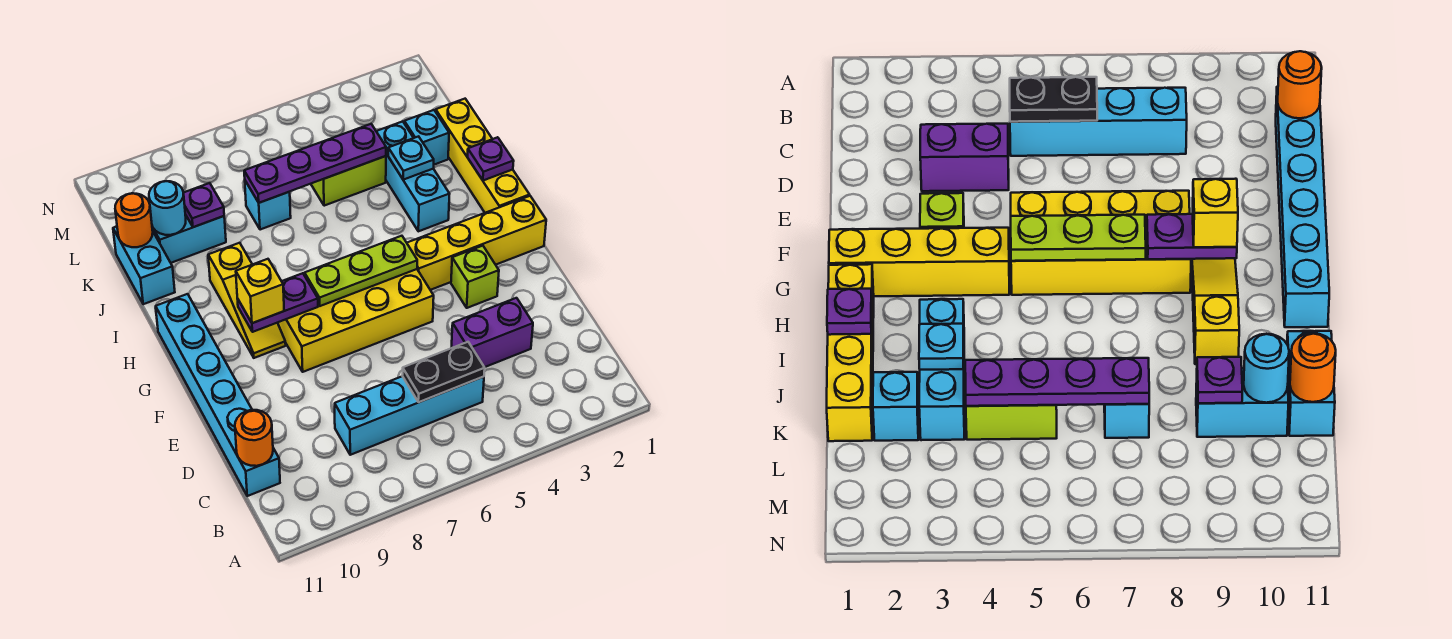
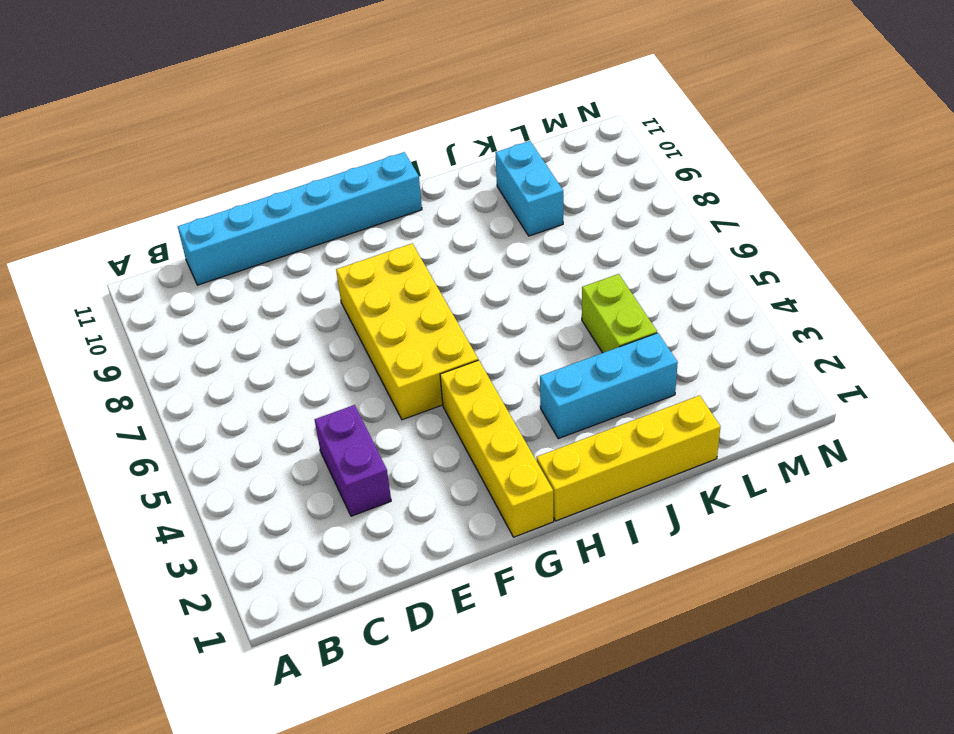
none -> cyan 1x4 brick [335,376,484,455]
none -> lime 1x1 brick [451,246,499,308]
none -> yellow 1x3 slope [208,243,286,358]

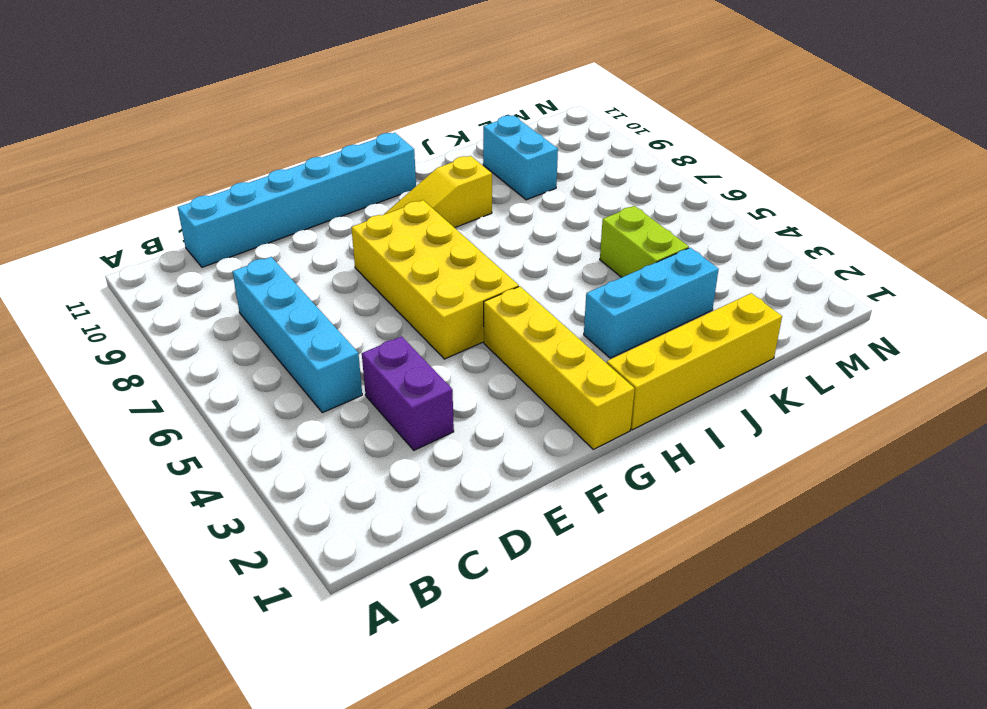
none -> lime 1x1 brick [451,246,499,308]
none -> cyan 1x2 brick [113,227,175,304]
none -> cyan 1x1 brick [404,110,449,165]

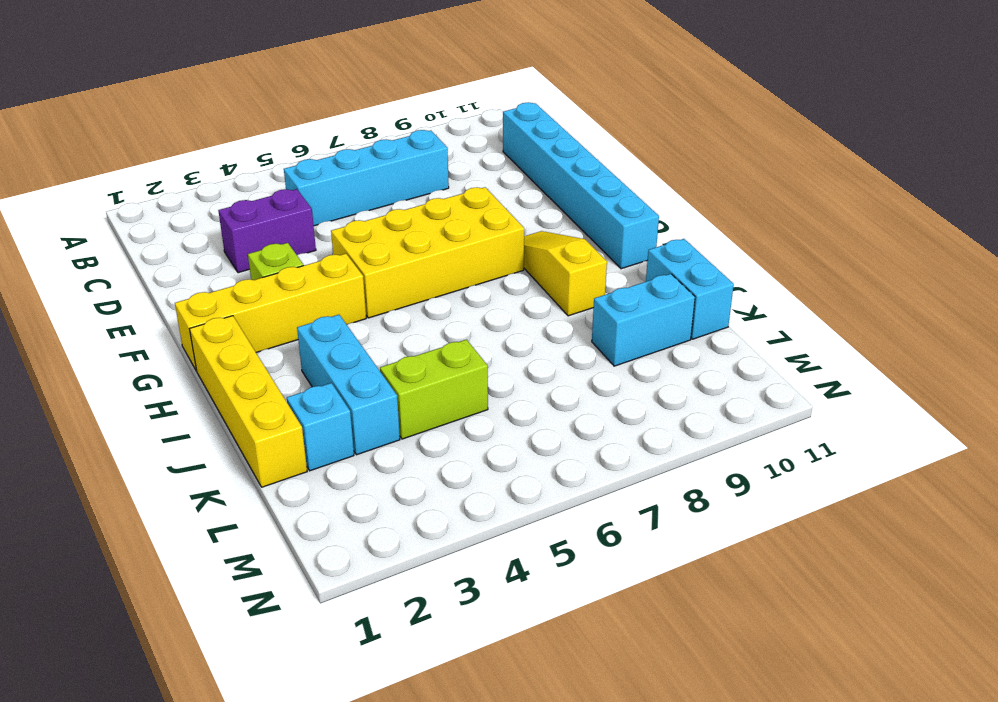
none -> cyan 1x1 brick [245,181,291,230]
none -> black 1x2 plate [402,342,485,402]
none -> orange 1x1 round brick [235,410,273,466]

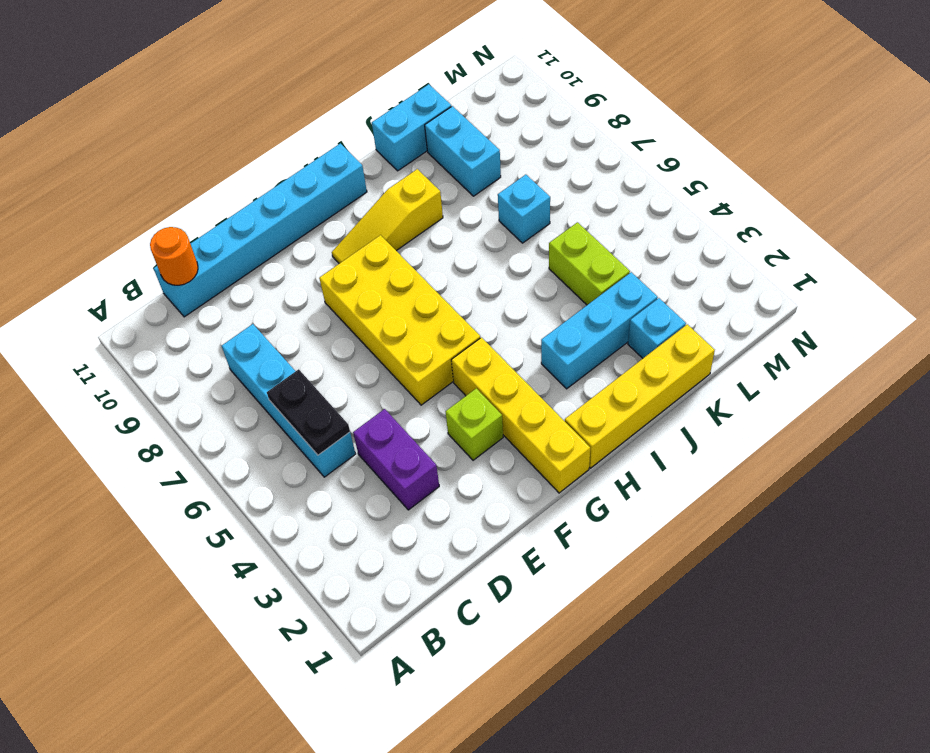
none -> lime 1x3 plate [305,236,417,306]
none -> purple 1x2 plate [237,273,318,332]
none -> purple 1x1 plate [467,137,514,181]

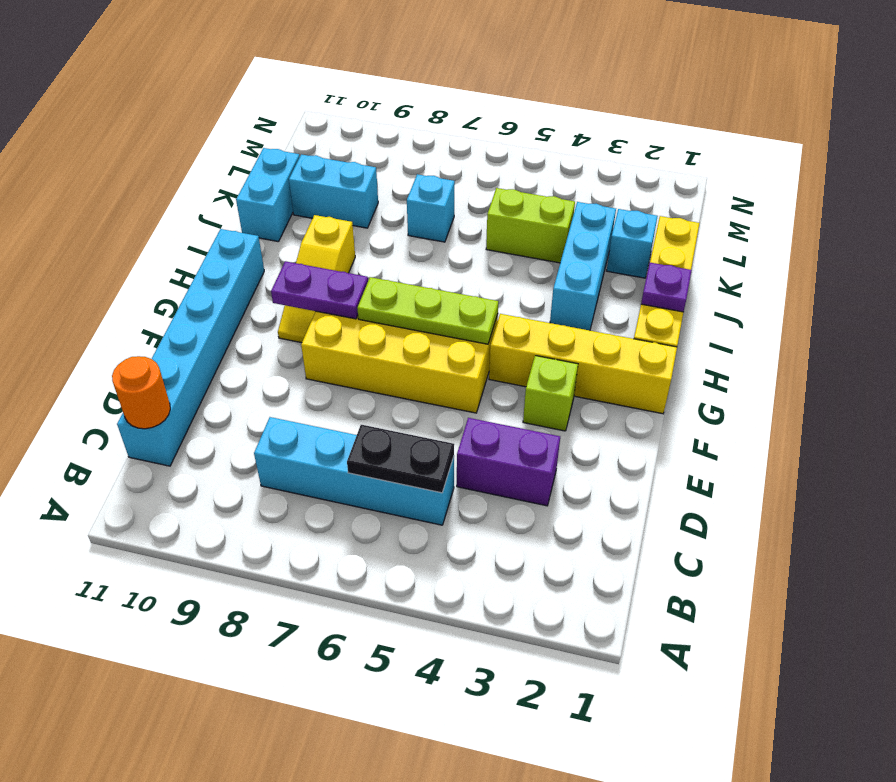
none -> cyan 1x1 plate [388,136,434,180]
none -> purple 1x4 plate [244,124,386,203]
none -> purple 1x1 plate [184,183,224,227]

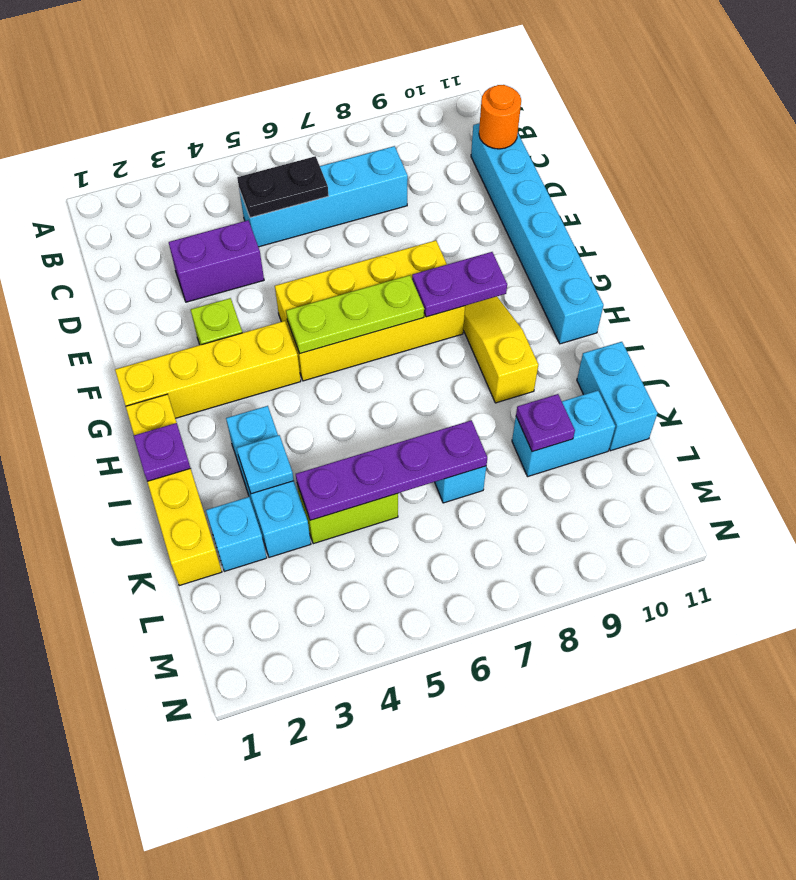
none -> cyan 1x1 round brick [149,181,186,235]
none -> orange 1x1 round brick [115,193,153,247]
none -> yellow 1x1 brick [236,259,284,323]

